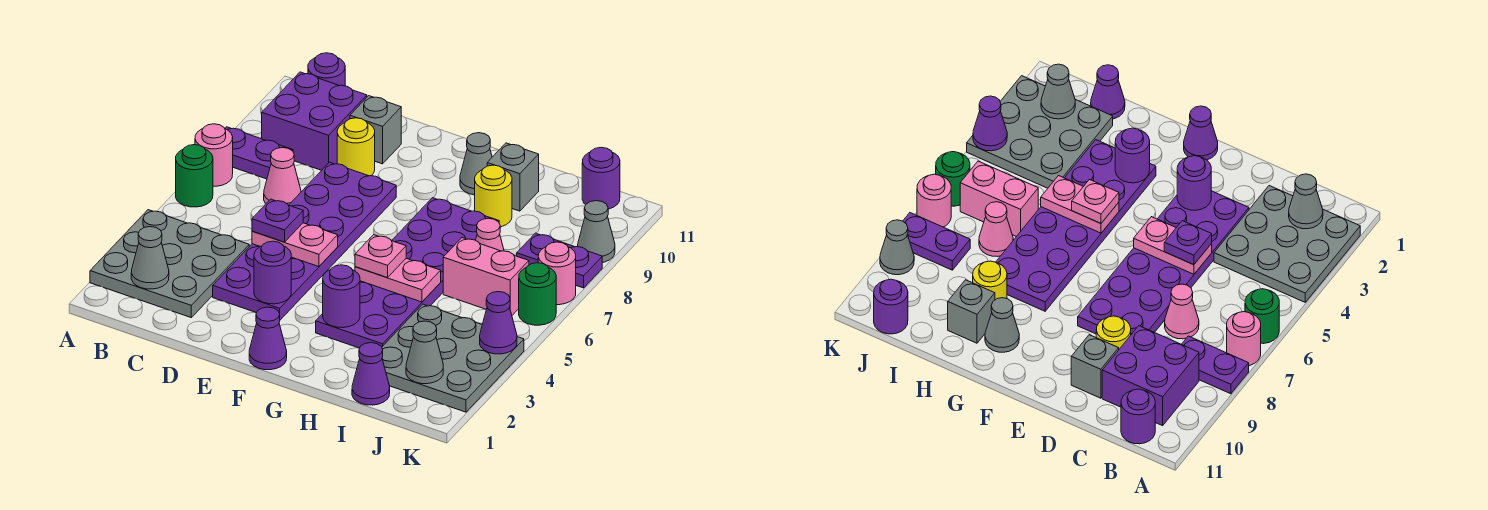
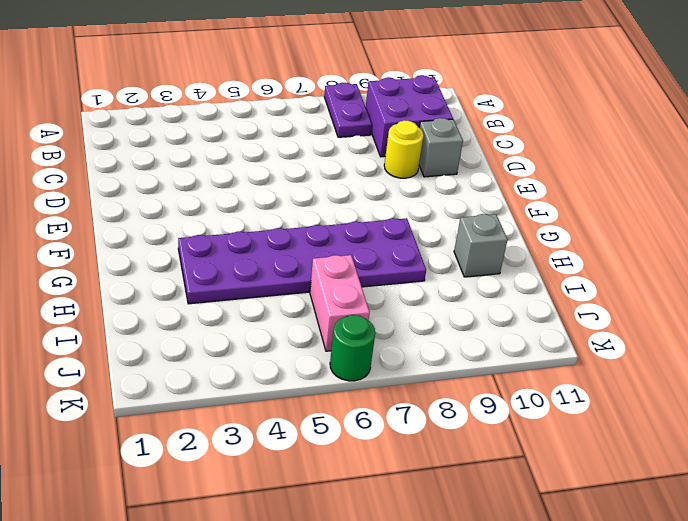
none -> grey 3x3 plate [90,210,249,317]
none -> green 1x1 round brick [176,145,213,207]
none -> pink 1x1 round brick [195,124,233,186]
none -> purple 1x1 round brick [308,53,345,86]

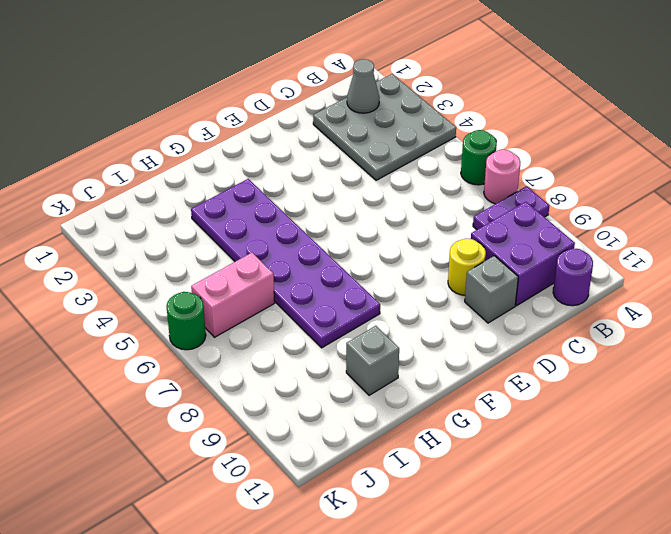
none -> pink 1x1 cone [264,148,301,205]
none -> purple 2x6 plate [213,162,396,320]
none -> purple 1x1 cone [249,307,287,370]
none -> grey 1x1 cone [460,133,492,195]

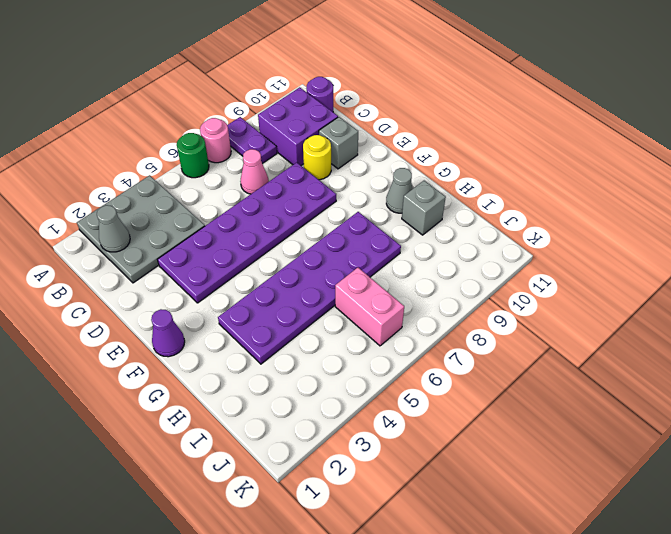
none -> yellow 1x1 round brick [475,165,512,227]
none -> purple 1x1 cone [352,343,390,405]
none -> grey 3x3 plate [382,304,524,412]
none -> pink 1x1 cone [476,218,504,251]

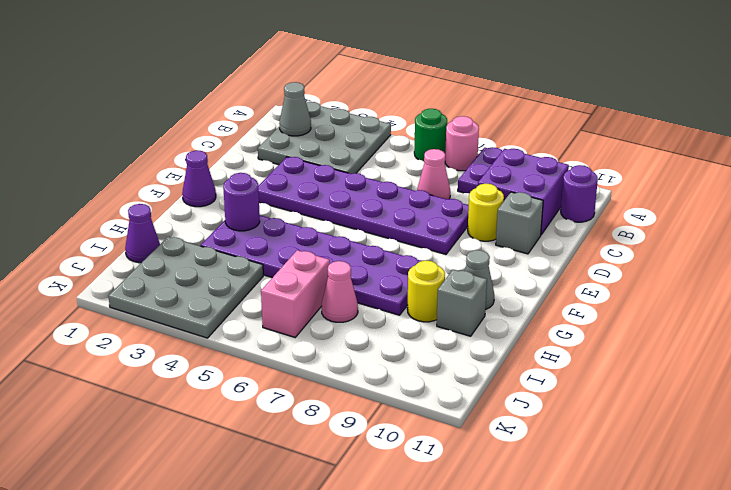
none -> purple 1x2 plate [517,233,602,288]
none -> purple 1x1 round brick [582,147,620,209]
none -> green 1x1 round brick [519,263,556,325]
none -> pink 1x1 round brick [538,242,576,305]

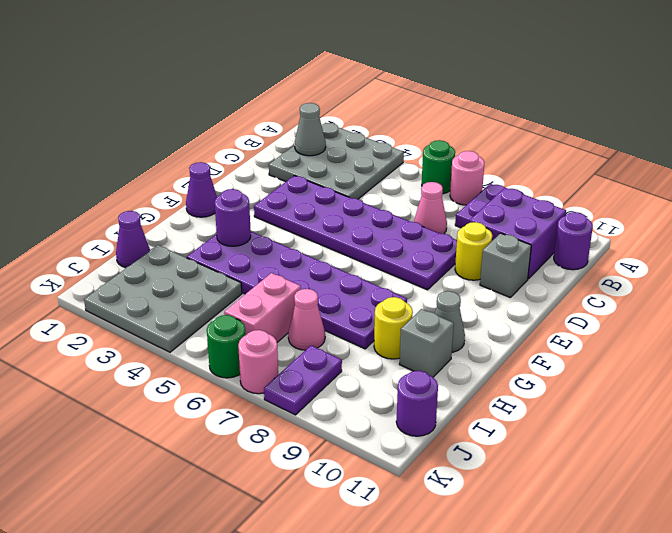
none -> grey 1x1 cone [578,201,615,263]
none -> pink 1x2 plate [252,223,338,267]
none -> purple 1x1 round brick [254,241,291,304]
none -> pink 1x2 plate [355,258,441,302]

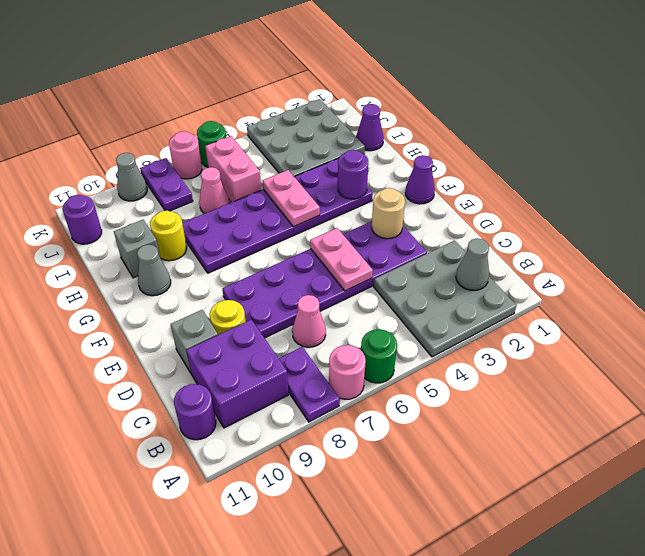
tan 1x1 round brick [372,188,405,239] -> purple 1x1 round brick [254,241,291,304]
none -> grey 1x1 cone [406,321,443,384]
none -> purple 1x1 cone [480,292,517,354]
none -> purple 1x1 plate [252,199,303,242]
none -> pink 1x1 plate [355,235,406,278]

